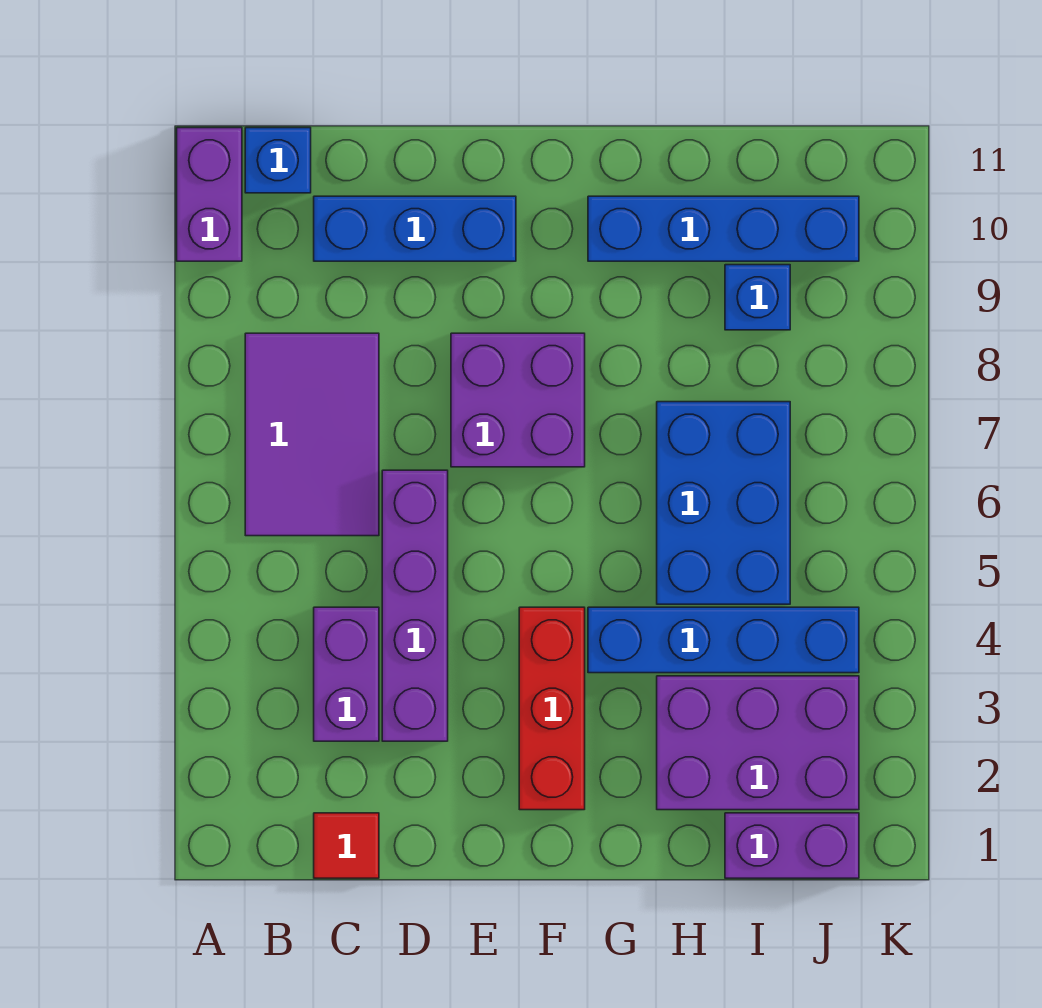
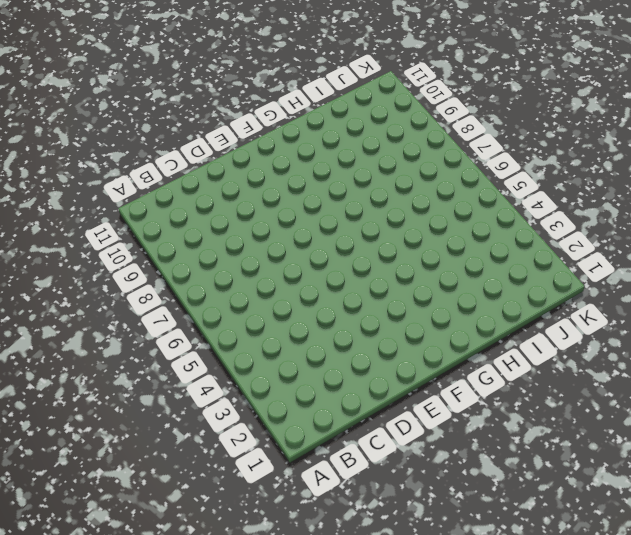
none -> purple 1x2 brick [177,128,242,261]
none -> purple 2x3 tile [245,333,379,536]
none -> blue 1x1 brick [245,128,311,193]

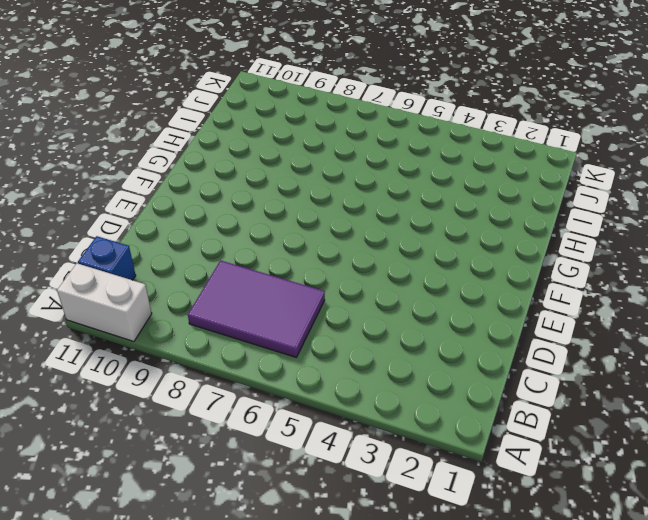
white 1x2 brick [57,263,152,342] -> purple 1x2 brick [177,128,242,261]
none -> red 1x1 tile [314,813,379,878]
none -> purple 1x2 brick [314,607,379,741]
none -> blue 1x3 brick [314,196,516,261]

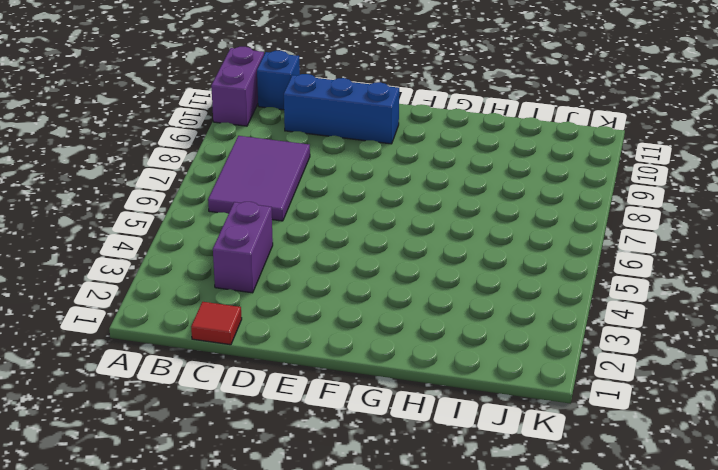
none -> purple 1x4 brick [382,470,448,741]
none -> purple 2x2 brick [451,333,585,467]
none -> red 1x3 brick [519,607,585,810]

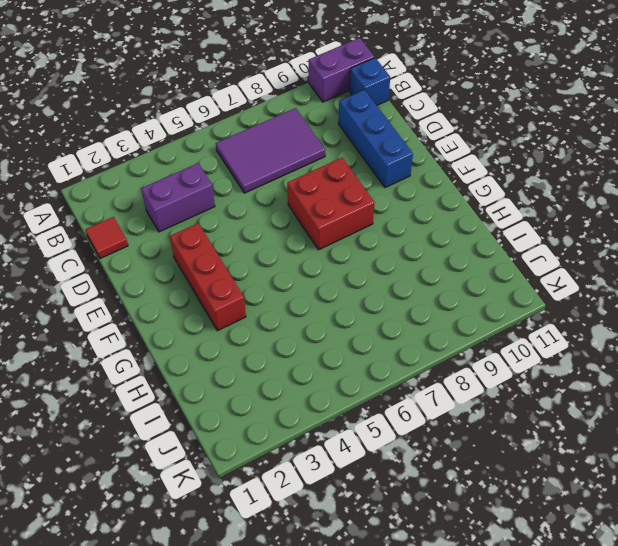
red 1x3 brick [170,223,246,331] -> red 1x3 brick turned to [519,607,585,810]
red 2x2 brick [287,158,375,250] -> purple 2x2 brick [451,333,585,467]
none -> purple 1x4 brick [382,470,448,741]
none -> blue 1x4 brick [588,607,859,673]
none -> blue 1x4 brick [588,196,859,261]

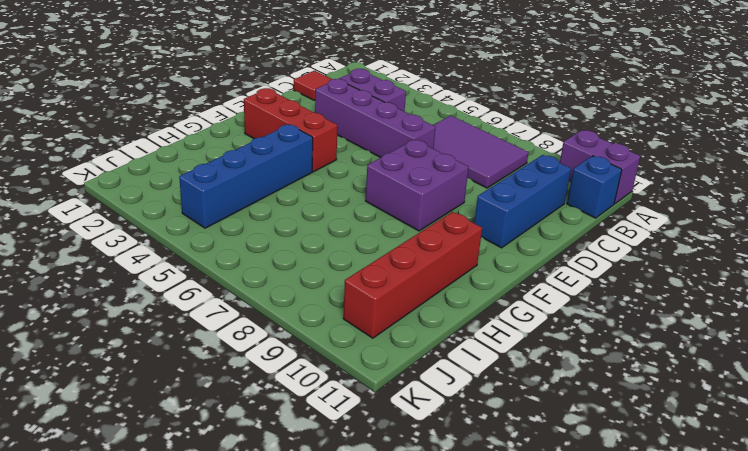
red 1x4 brick [343,212,482,338] -> blue 1x4 brick [588,196,859,261]
none -> purple 2x3 brick [657,676,859,810]
none -> blue 2x3 brick [657,402,790,604]
none -> purple 1x2 brick [725,813,859,878]

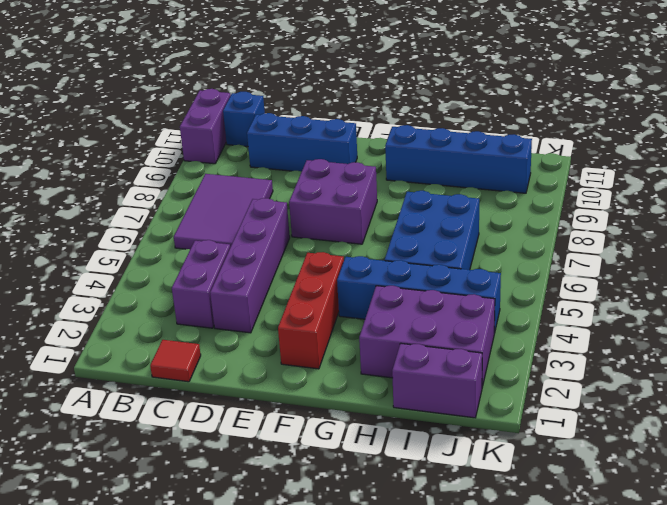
none -> blue 1x1 brick [725,265,790,330]

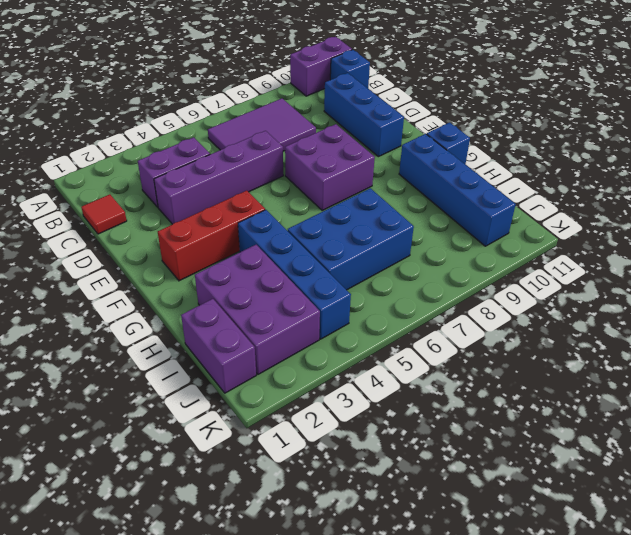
blue 1x1 brick [427,123,470,164] -> blue 1x1 brick moved to [725,265,790,330]

